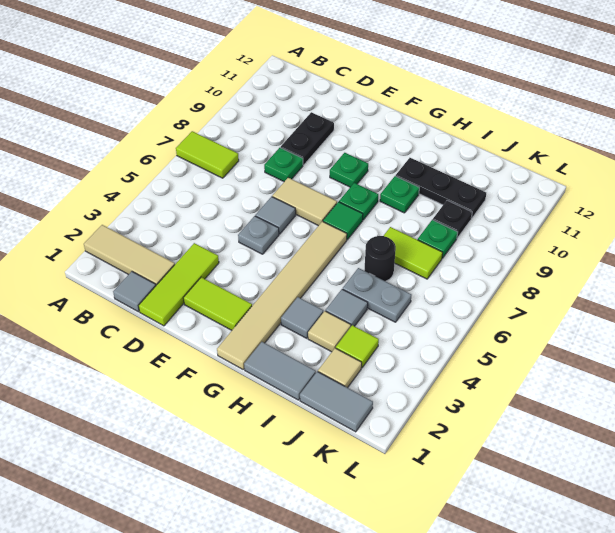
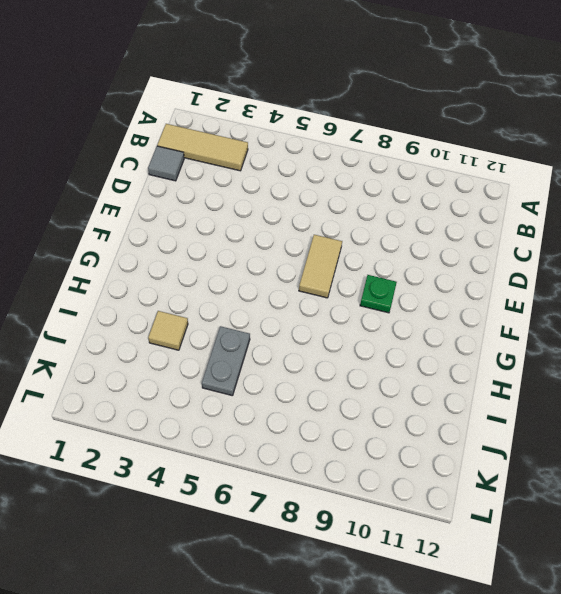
tan 1x3 tile [157,124,248,171] -> tan 1x3 tile turned to [84,225,175,285]
none -> lime 1x2 tile [176,131,239,178]
none -> lime 1x3 tile [139,243,219,326]
none -> green 1x1 plate [264,148,303,182]

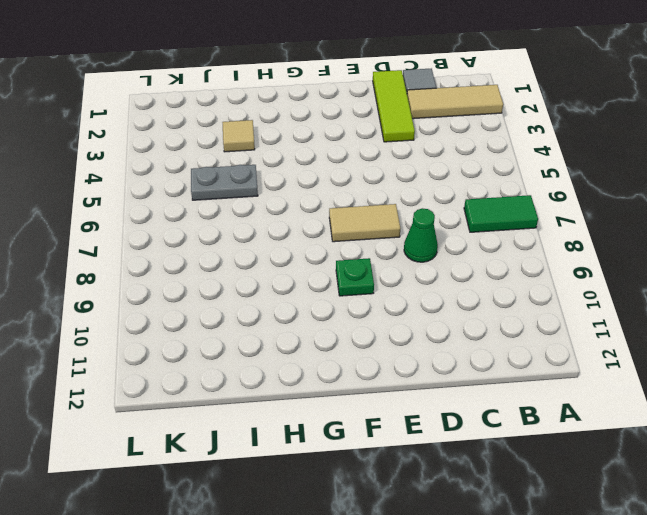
green 1x2 tile [464,195,538,232] -> lime 1x2 tile [176,131,239,178]
green 1x1 cone [404,208,438,262] -> green 1x1 plate [264,148,303,182]
none -> black 1x2 plate [281,112,334,165]
none -> lime 1x2 tile [183,277,252,330]
none -> grey 1x1 plate [238,216,279,254]

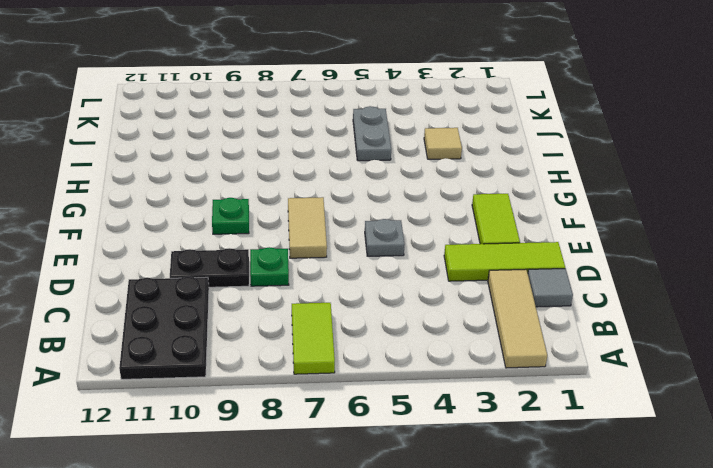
black 2x3 plate [119,277,209,379] -> none
none -> grey 1x1 tile [255,197,296,234]
none -> tan 1x6 tile [217,221,347,369]
none -> green 1x1 tile [323,202,363,240]

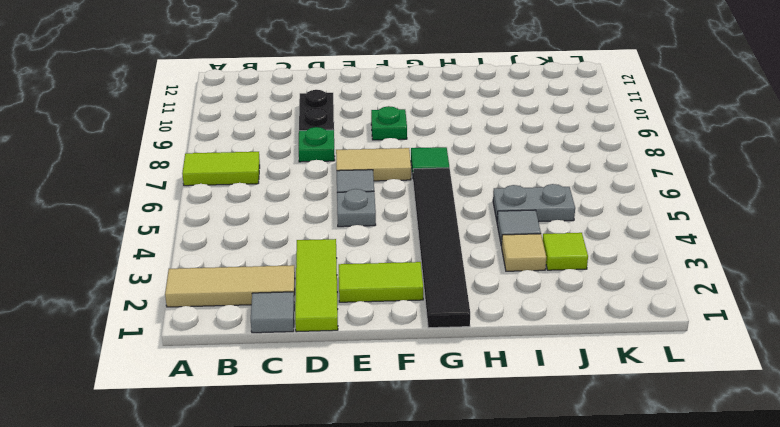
black 1x6 tile [413,168,470,328] -> tan 1x6 tile [217,221,347,369]
none -> green 1x1 plate [339,183,378,220]
none -> grey 1x2 tile [244,342,316,400]
none -> grey 1x1 tile [281,297,323,338]

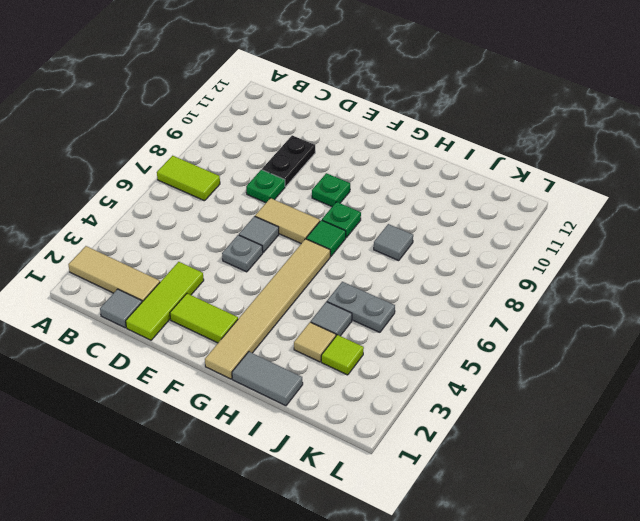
grey 1x1 tile [374,224,413,261] -> grey 1x1 tile moved to [281,297,323,338]
none -> green 1x1 plate [380,176,419,213]
none -> black 1x3 plate [396,158,486,218]
none -> black 1x1 round brick [364,236,396,281]

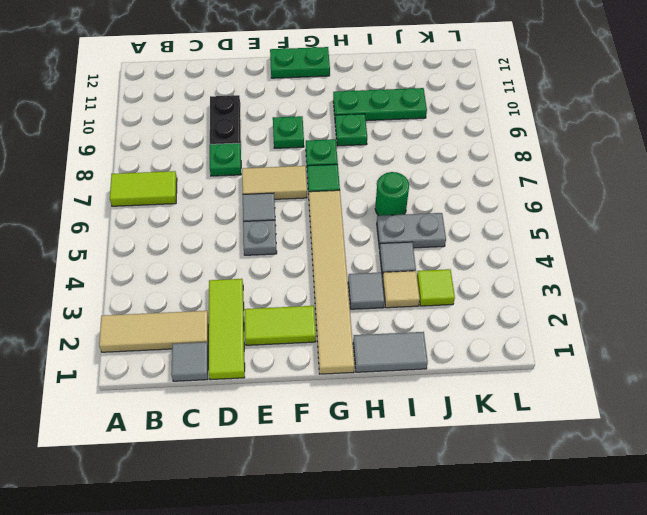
green 1x2 plate [270,47,330,78] -> none
green 1x3 plate [333,88,427,121] -> black 1x3 plate [396,158,486,218]
green 1x1 round brick [375,172,409,216] -> black 1x1 round brick [364,236,396,281]
none -> lime 1x2 tile [384,227,443,279]
none -> grey 1x2 tile [300,372,373,432]
none -> tan 1x1 tile [318,348,362,388]

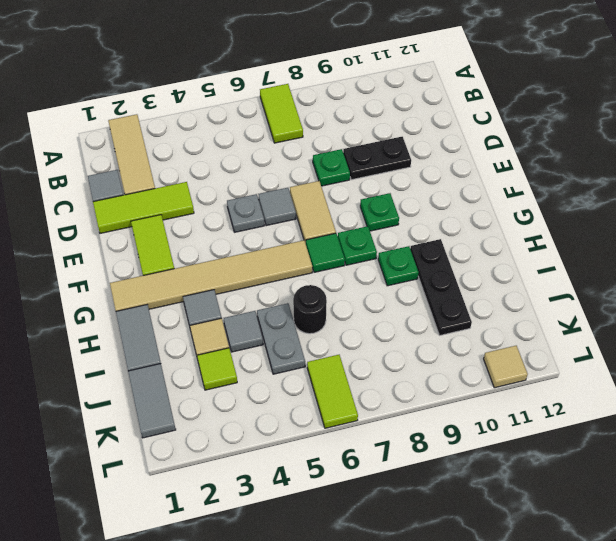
lime 1x2 tile [307,355,358,428] -> lime 1x2 tile moved to [384,227,443,279]
tan 1x1 tile [484,346,528,388] -> tan 1x1 tile moved to [318,348,362,388]
none -> green 1x1 plate [418,220,458,258]
none -> black 1x1 plate [433,200,472,238]

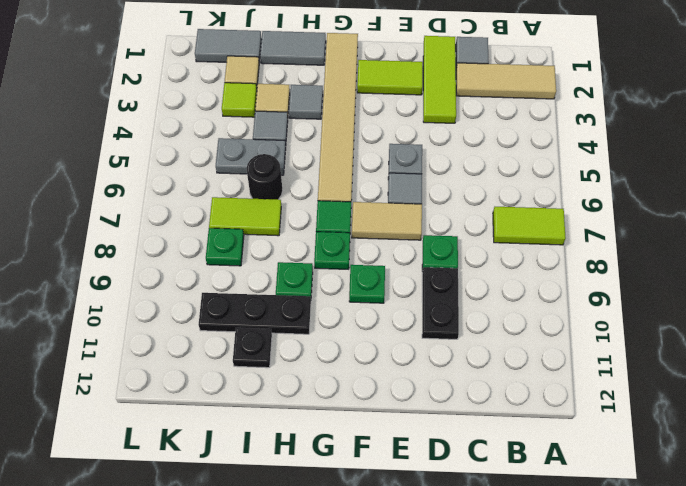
black 1x1 plate [233,328,272,368] -> black 1x1 plate moved to [433,200,472,238]

